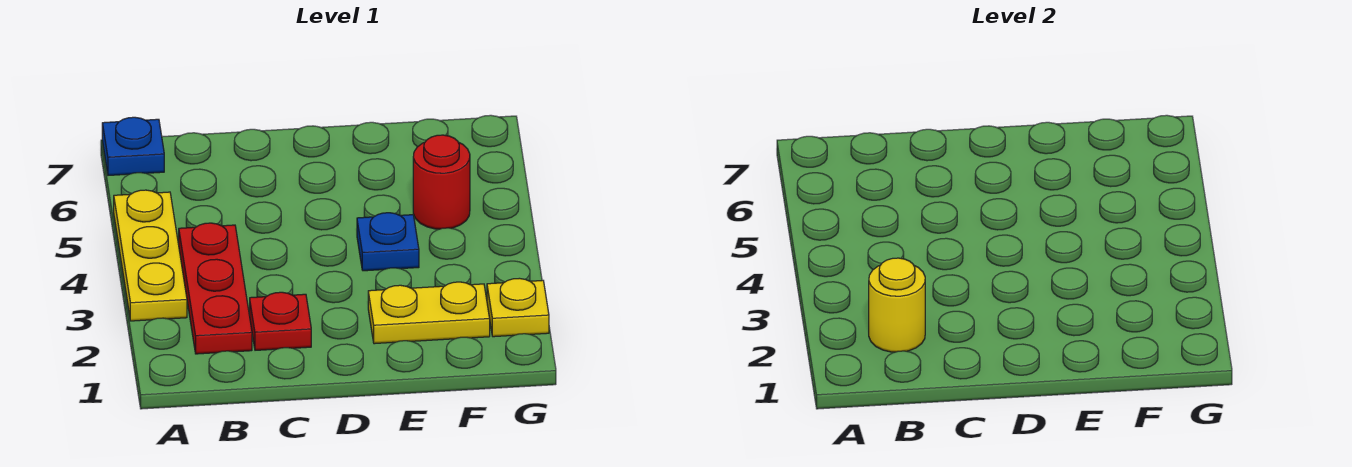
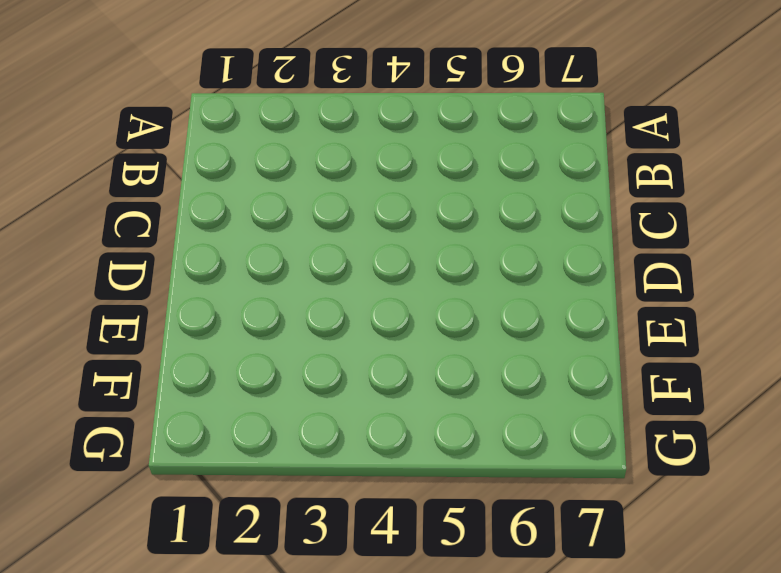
none -> yellow 1x3 plate [114,190,187,321]
none -> blue 1x1 plate [102,117,164,175]

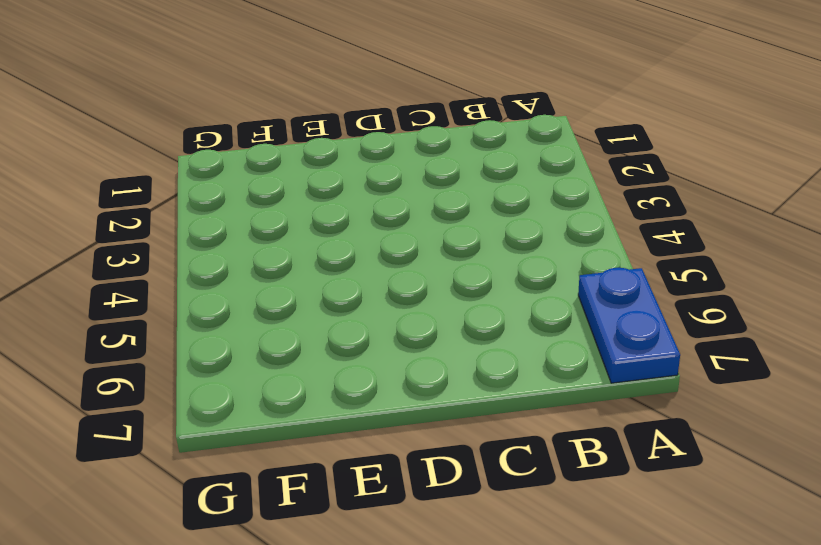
blue 1x2 plate [578,268,680,383] -> blue 1x1 plate [102,117,164,175]
none -> yellow 1x3 plate [114,190,187,321]
none -> red 1x3 plate [179,223,252,354]

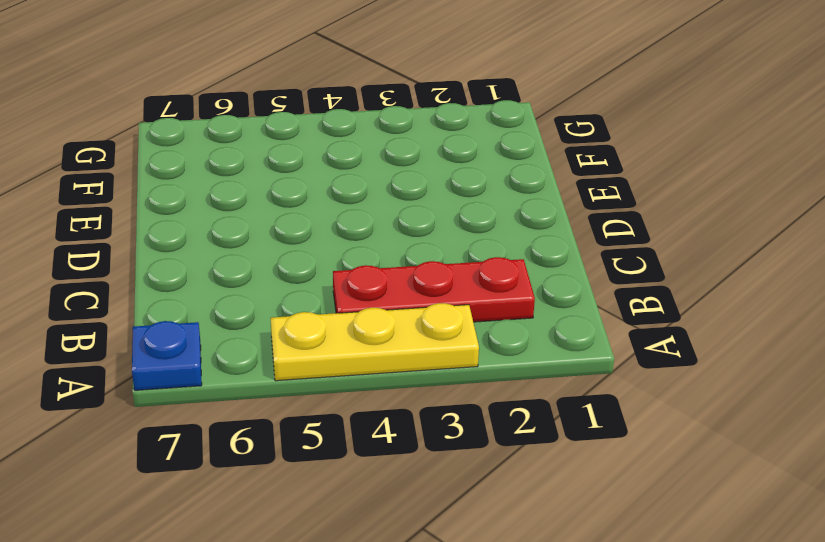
none -> red 1x1 plate [250,292,311,350]
none -> yellow 1x2 plate [368,282,490,344]

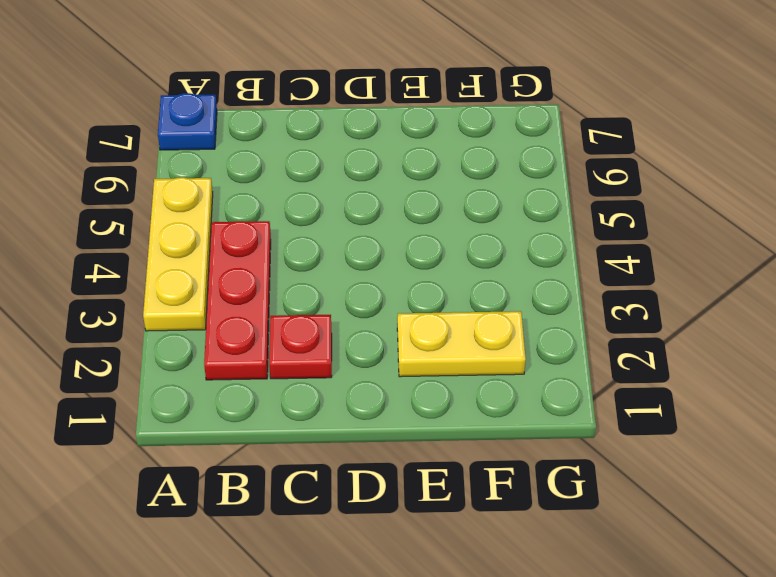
none -> blue 1x1 plate [357,213,419,271]
none -> red 1x1 round brick [413,135,470,229]

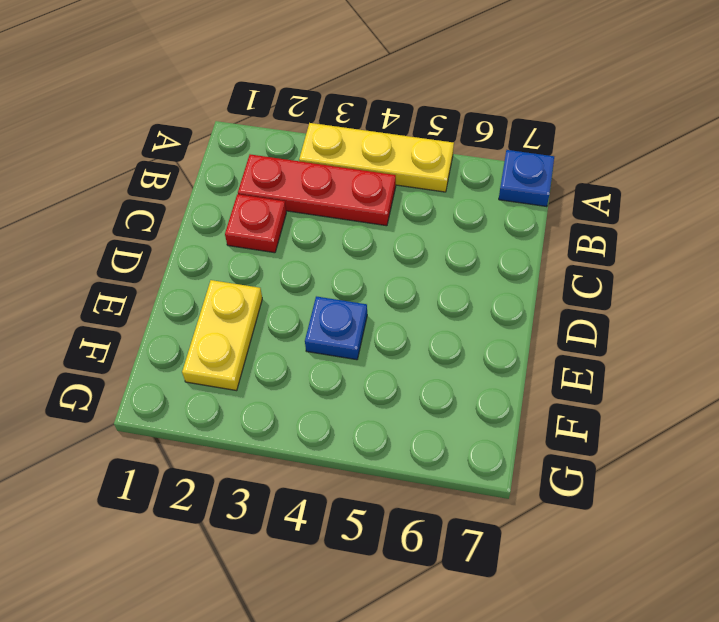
none -> red 1x1 round brick [413,135,470,229]
none -> yellow 1x1 plate [487,278,549,337]

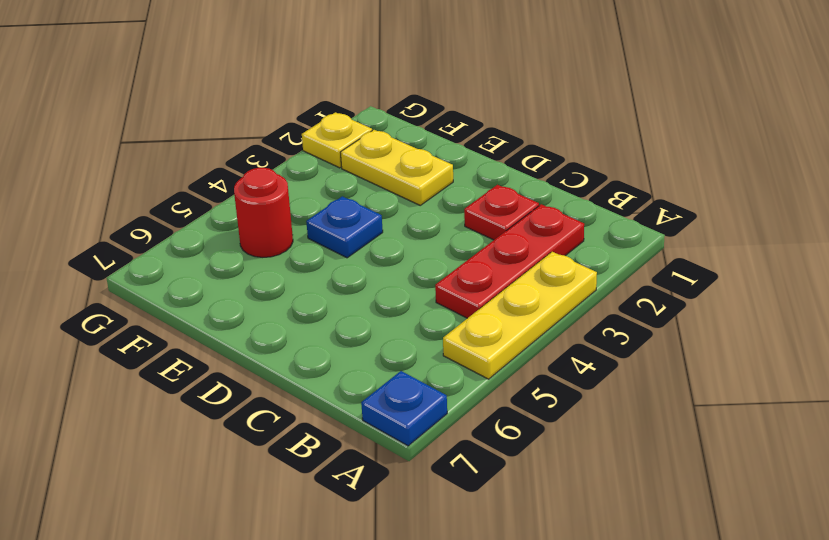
none -> yellow 1x1 round brick [869,258,925,352]

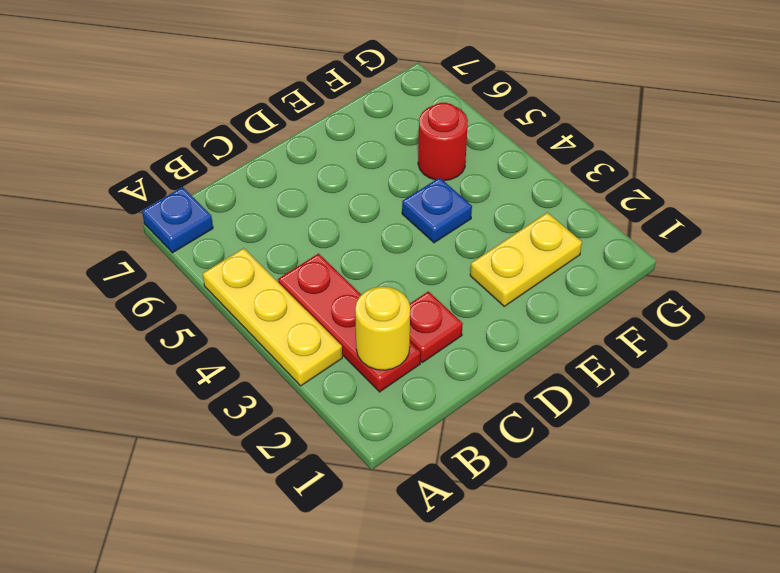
none -> yellow 1x1 plate [487,278,549,337]

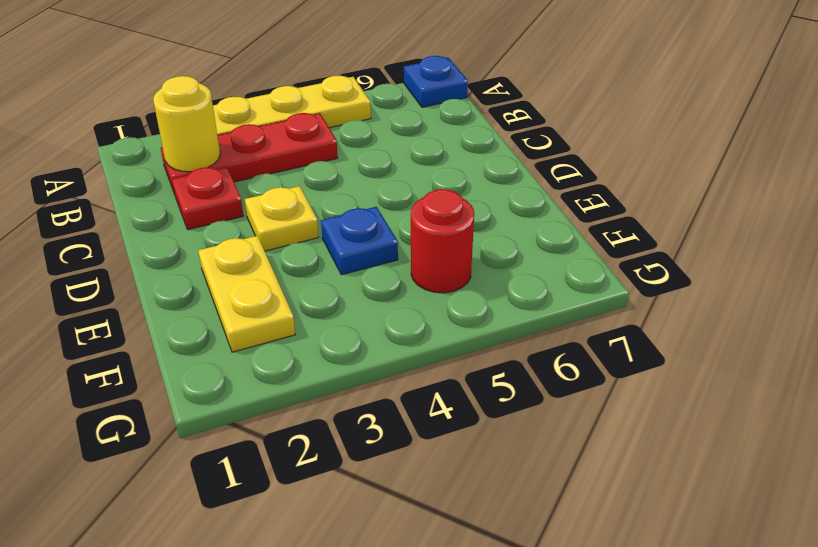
yellow 1x1 plate [245,186,319,251] -> yellow 1x1 plate moved to [487,278,549,337]

